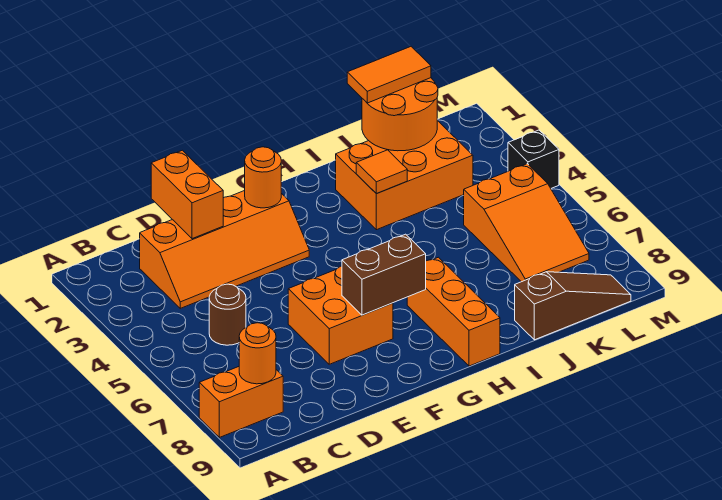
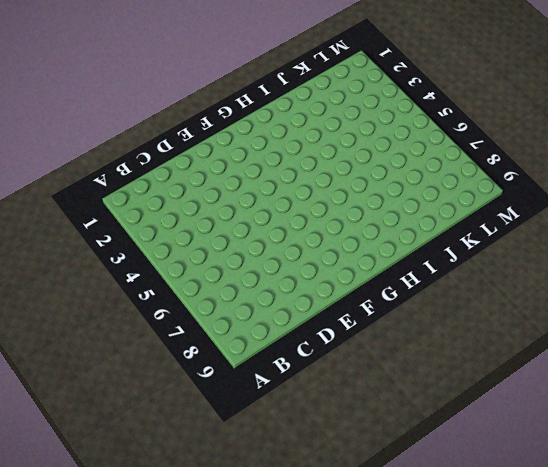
none -> orange 1x2 brick [199,367,283,437]
none -> orange 2x4 slope [140,191,309,308]
none -> brown 1x1 round brick [209,284,246,345]

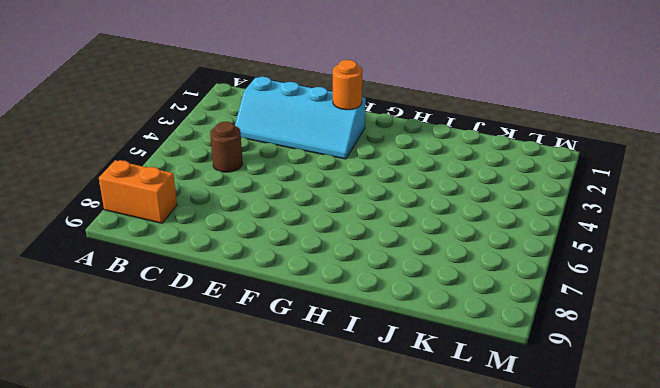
cyan 2x4 slope [235,77,366,159] -> orange 2x4 slope [140,191,309,308]
none -> orange 2x2 brick [288,266,393,364]
none -> orange 1x3 brick [407,257,500,366]
none -> orange 2x3 brick [336,120,473,230]

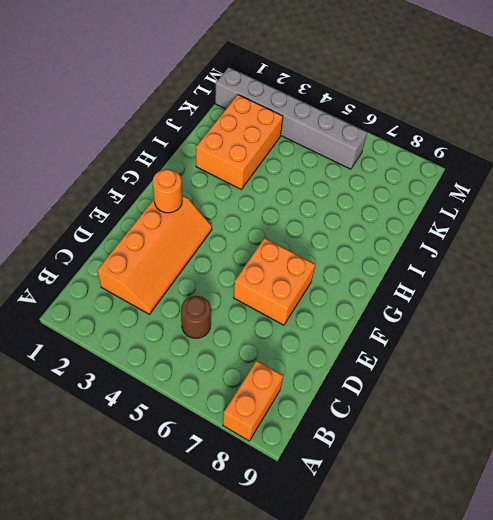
grey 1x6 brick [215,68,367,169] -> orange 2x3 slope [464,164,589,282]
none -> orange 1x3 brick [407,257,500,366]
none -> brown 1x3 slope [515,272,631,340]
none -> black 1x1 brick [508,130,559,188]

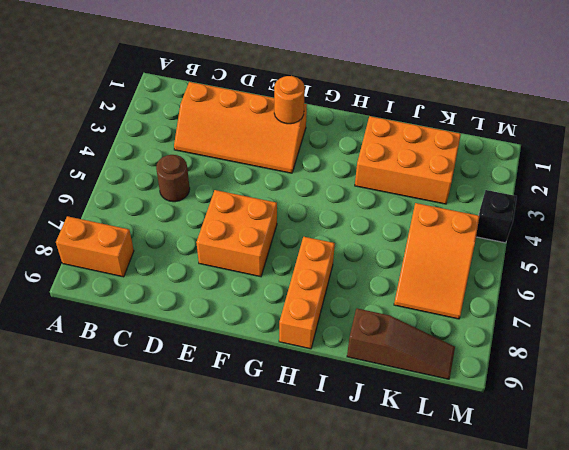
none -> orange 1x1 round brick [239,323,276,384]
none -> orange 1x2 brick [151,150,223,239]
none -> brown 1x2 brick [342,234,426,315]

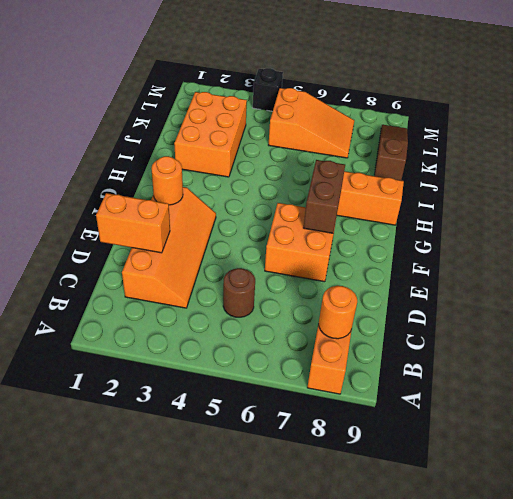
none -> orange 1x1 tile [356,150,407,194]
none -> orange 2x2 round brick [362,78,438,151]
none -> orange 1x2 tile [347,47,431,103]

